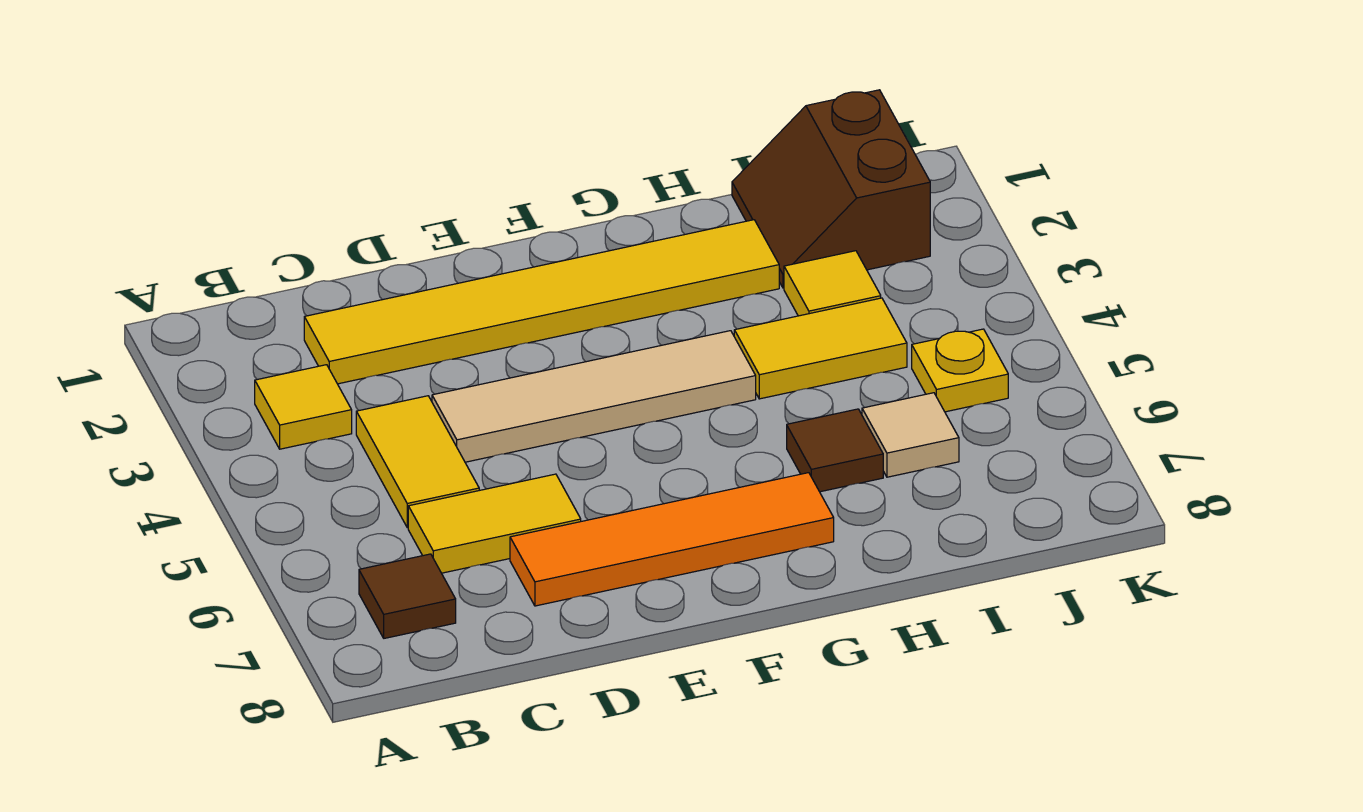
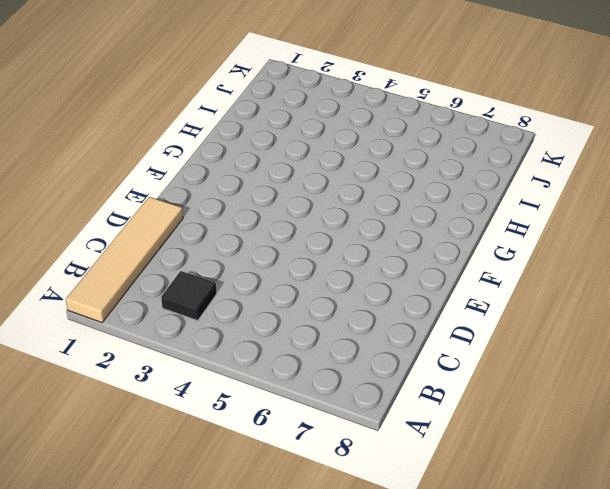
tan 1x4 tile [66,197,183,323] -> tan 1x4 tile moved to [432,331,756,462]
black 1x1 tile [161,271,217,320] -> yellow 1x1 tile [255,365,352,449]
none -> brown 1x1 tile [359,554,456,638]
none -> yellow 1x6 tile [304,220,779,384]
none -> yellow 1x2 tile [356,396,479,528]

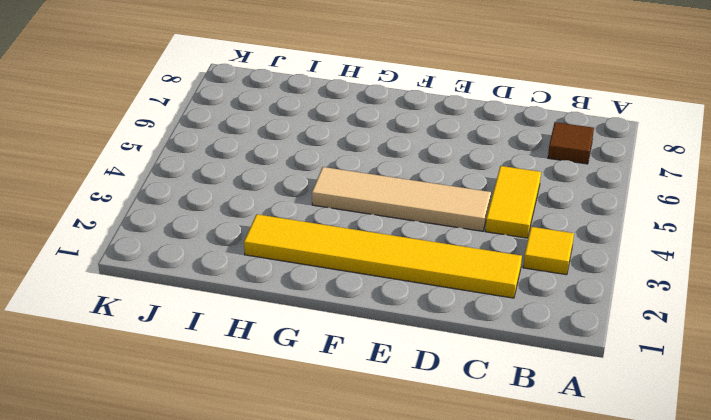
none -> yellow 1x2 tile [408,474,581,573]
none -> orange 1x4 tile [510,473,834,606]
none -> yellow 1x2 tile [734,298,907,399]

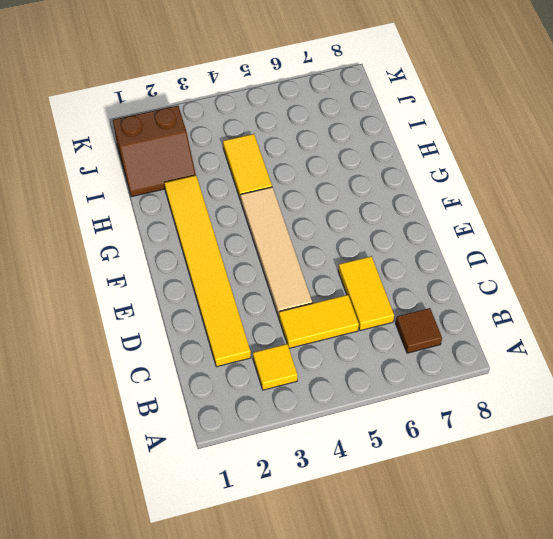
none -> orange 1x4 tile [510,473,834,606]
none -> brown 1x1 tile [787,409,883,492]
none -> yellow 1x1 tile [784,251,881,316]

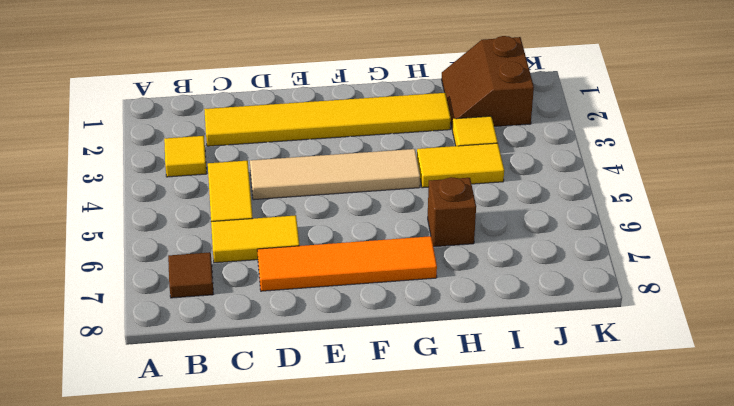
brown 1x1 brick [428,177,476,247] -> brown 1x1 tile [787,409,883,492]
none -> tan 1x1 tile [862,393,959,477]
none -> yellow 1x1 plate [912,329,1008,412]

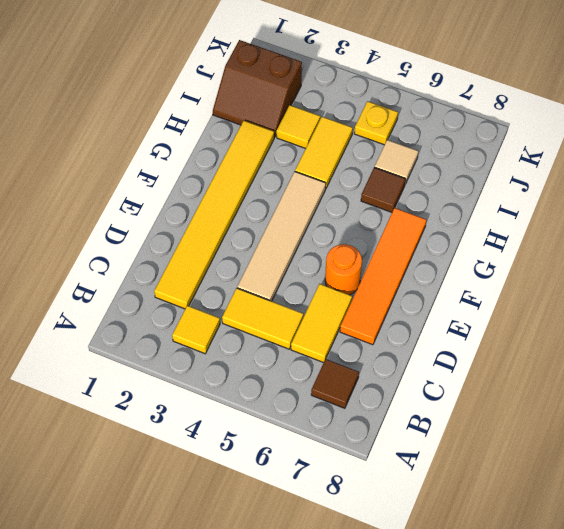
orange 1x1 round brick [325,244,362,295] -> none

